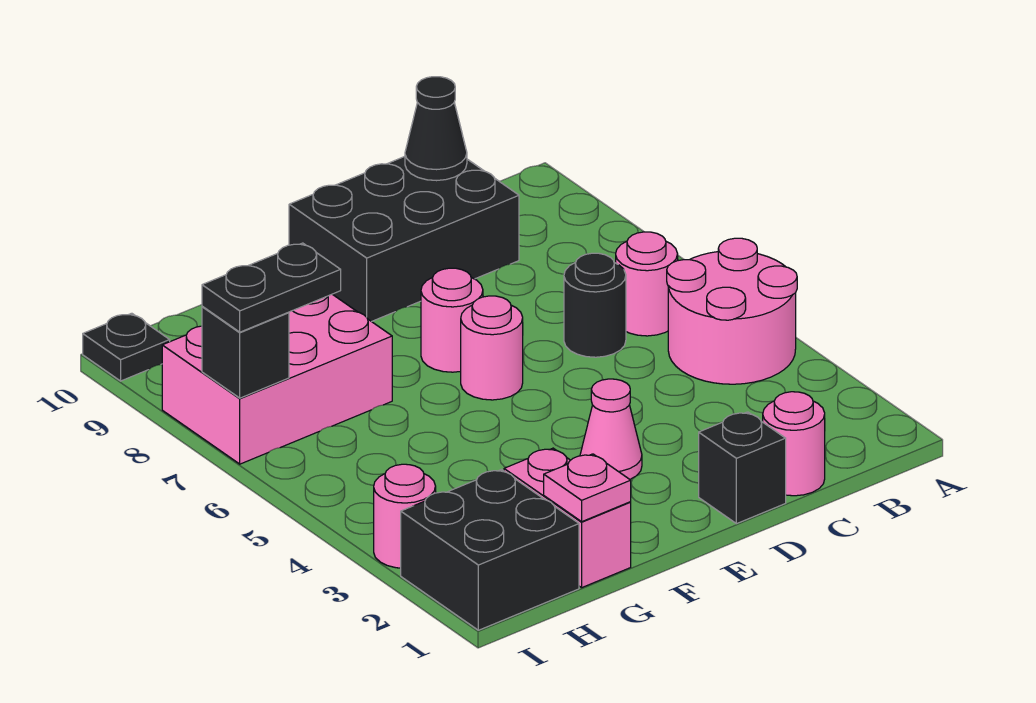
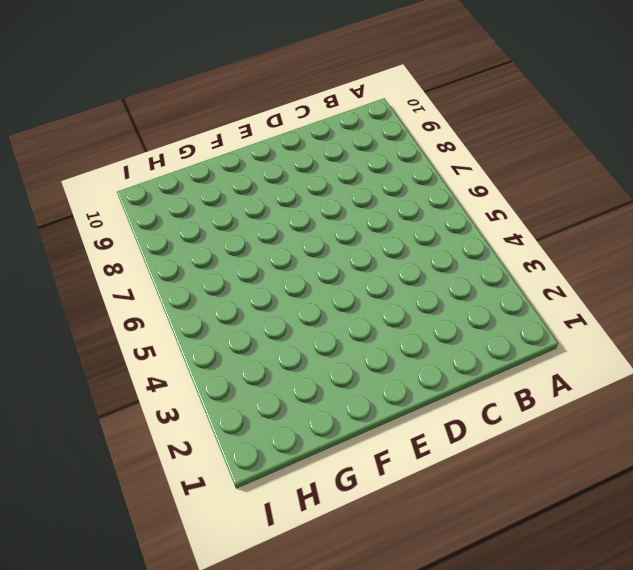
none -> pink 2x2 round brick [667,238,797,384]
none -> pink 1x1 round brick [616,232,678,336]
none -> pink 1x1 round brick [763,392,825,496]

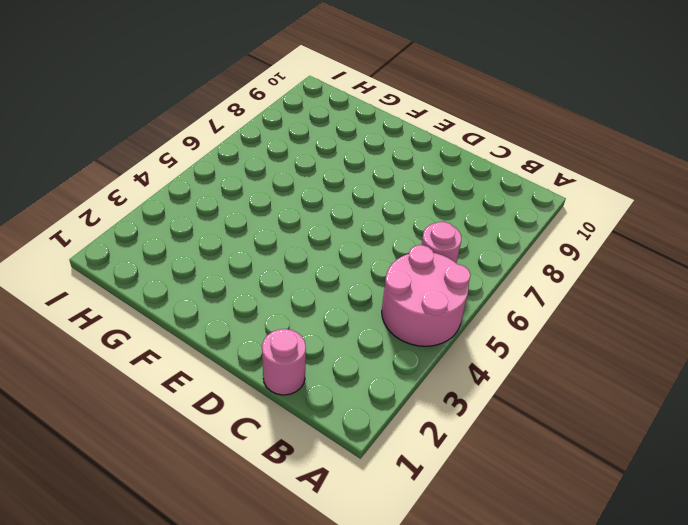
none -> black 1x1 round brick [564,253,626,357]
none -> black 2x3 brick [289,156,519,322]
none -> black 1x1 brick [699,412,786,524]

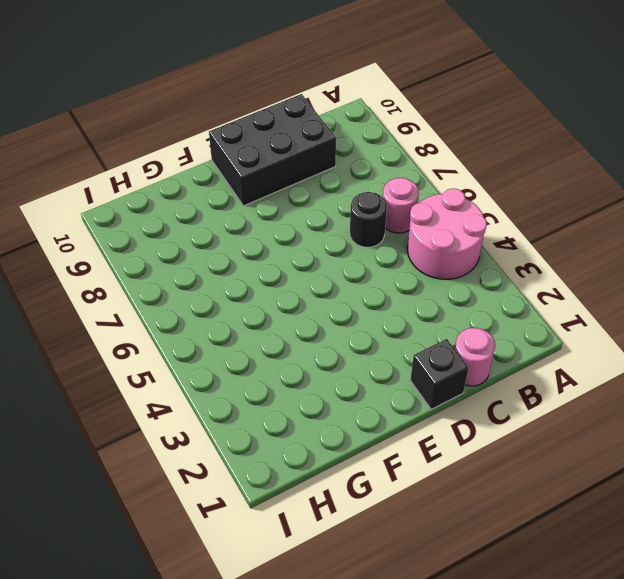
none -> pink 1x1 cone [580,379,642,479]
none -> pink 1x1 round brick [461,296,523,400]
none -> pink 1x1 round brick [421,268,483,372]

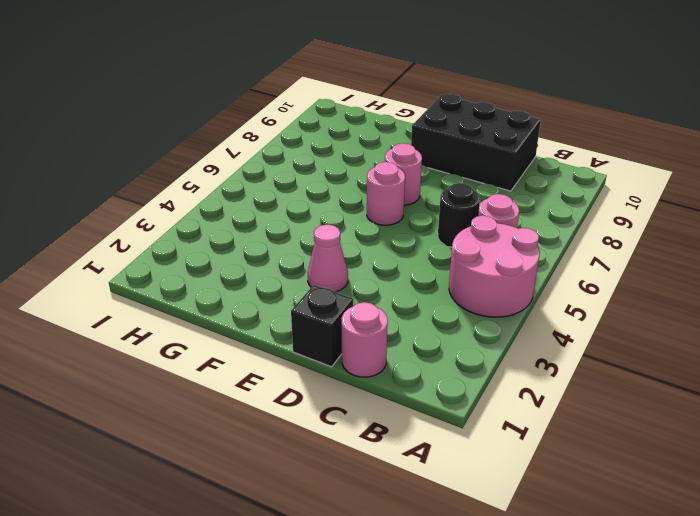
none -> pink 1x2 brick [504,448,631,588]
none -> pink 2x3 brick [162,294,392,464]
none -> black 2x2 brick [401,470,579,630]

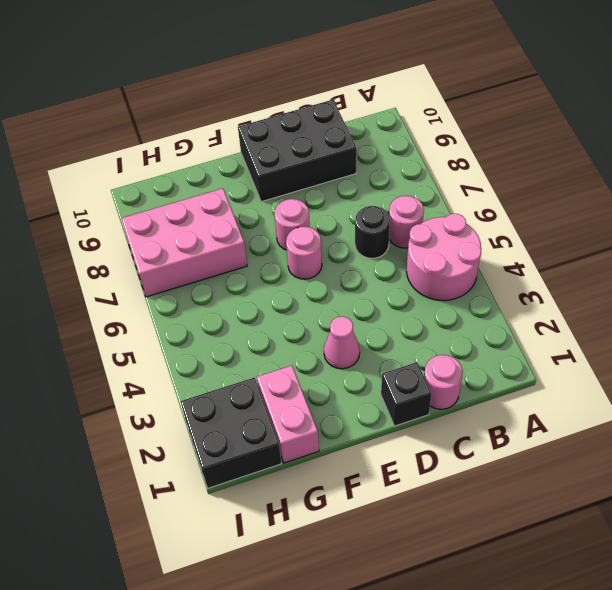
none -> pink 1x1 round brick [374,464,436,568]
none -> black 1x1 plate [83,313,170,381]
none -> black 1x1 cone [405,77,467,181]

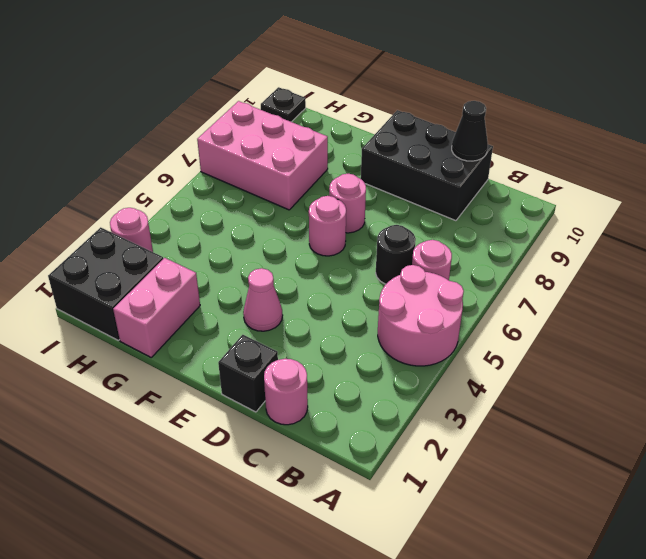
none -> pink 1x1 plate [544,454,631,522]
none -> black 1x1 brick [202,306,289,398]
none -> black 1x2 plate [202,243,341,332]

